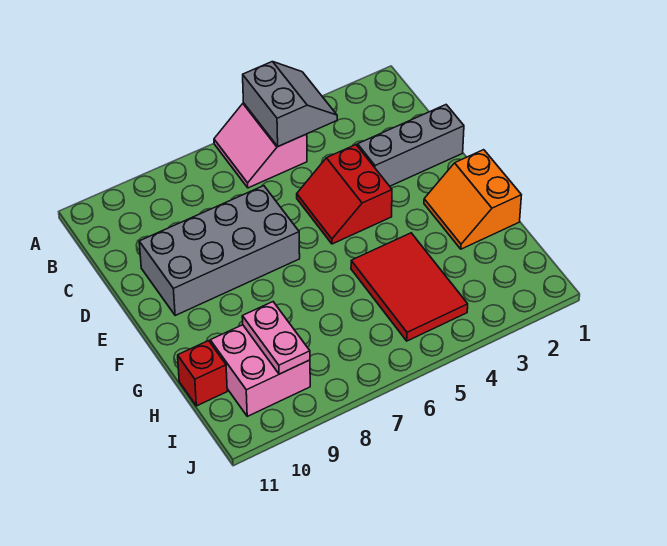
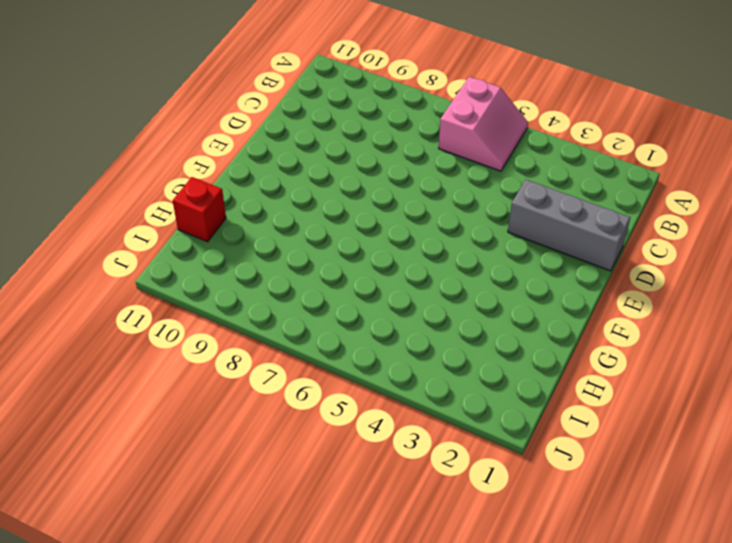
pink 2x2 slope [439,77,528,171] -> pink 2x2 slope turned to [214,103,307,188]
none -> red 2x2 slope [297,145,392,244]
none -> grey 2x4 brick [139,186,300,315]

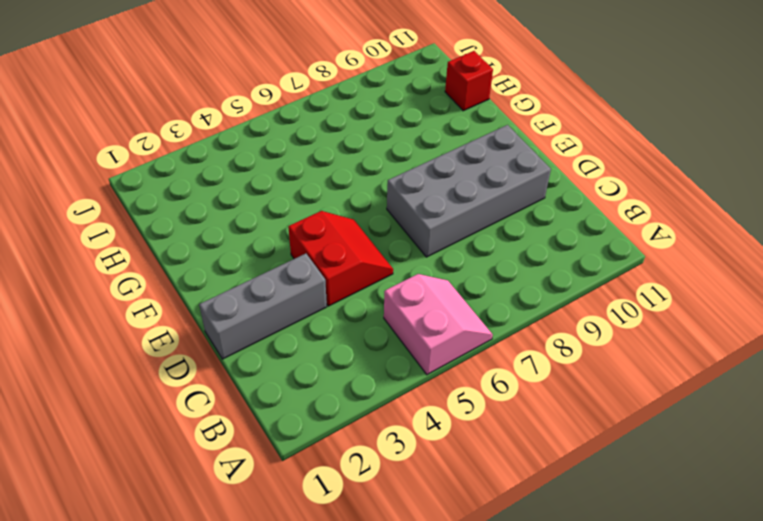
none -> orange 2x2 slope [424,150,521,249]
none -> red 2x3 tile [351,233,468,341]

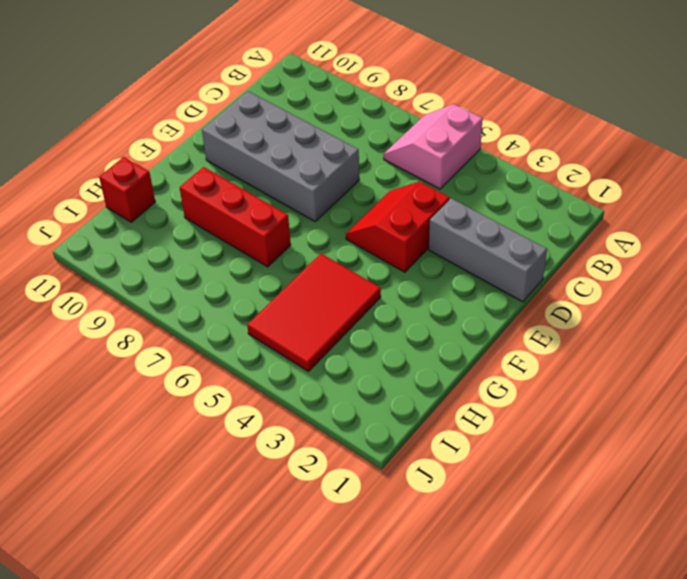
red 1x3 brick [180,167,291,267] -> none
none -> orange 2x2 slope [424,150,521,249]
none -> pink 2x2 brick [210,325,310,416]

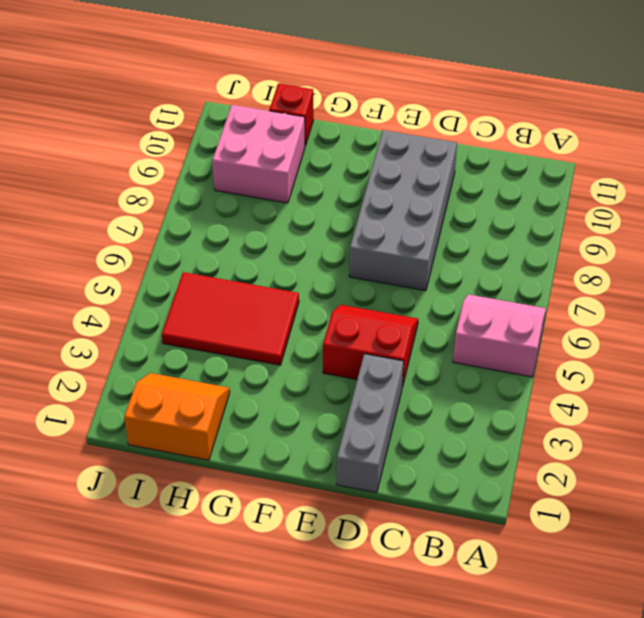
orange 2x2 slope [124,373,230,460] -> orange 2x2 slope moved to [424,150,521,249]
none -> grey 2x2 slope [243,62,337,146]
none -> pink 1x2 plate [242,302,310,374]

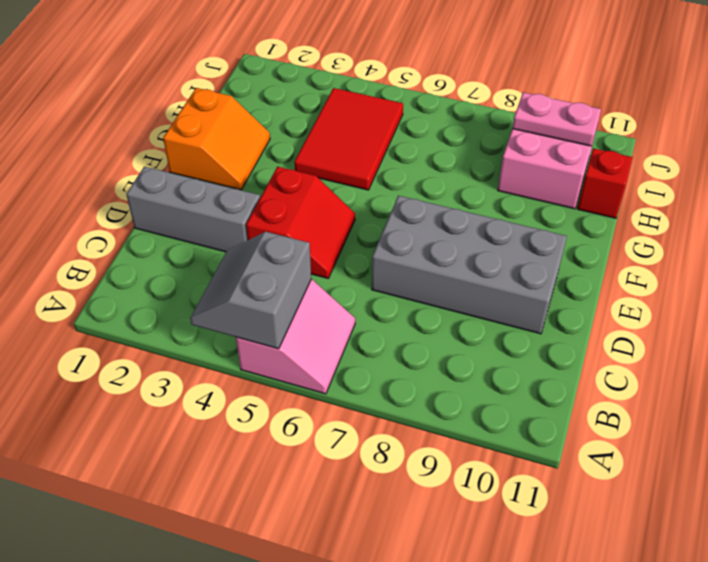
pink 1x2 plate [512,92,601,146] -> pink 1x2 plate turned to [242,302,310,374]

